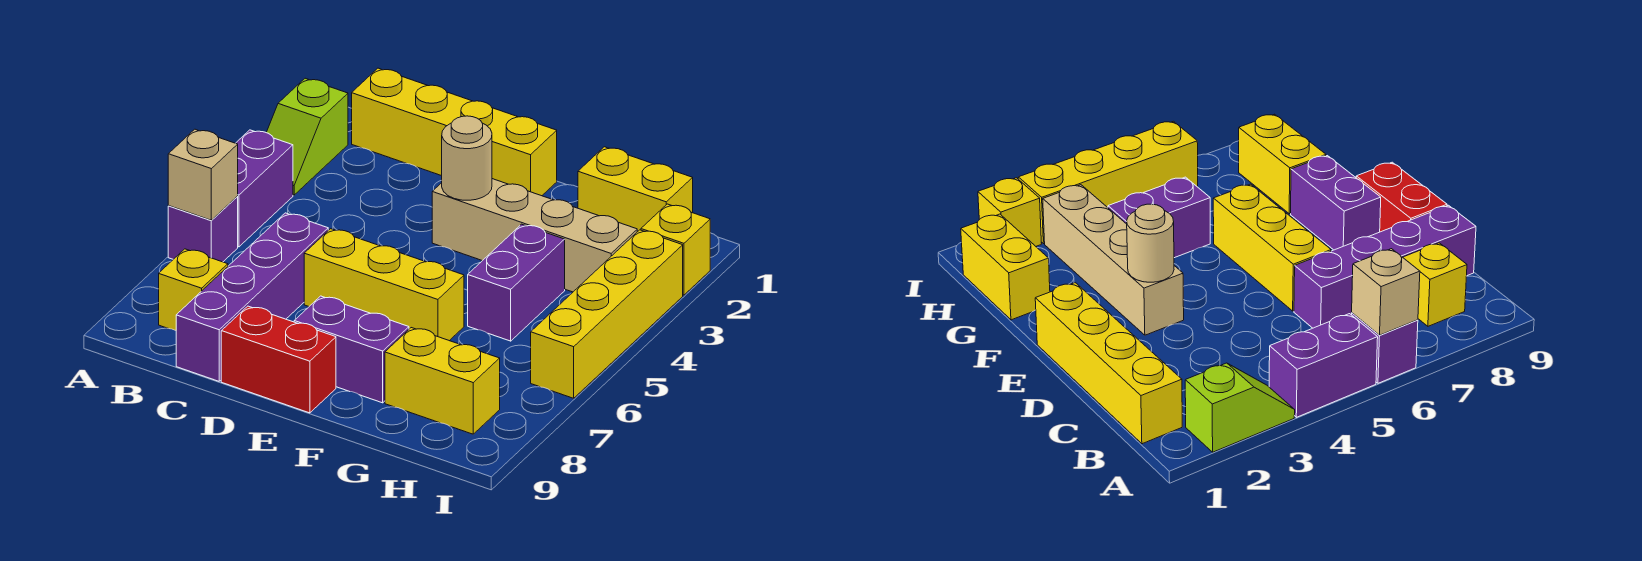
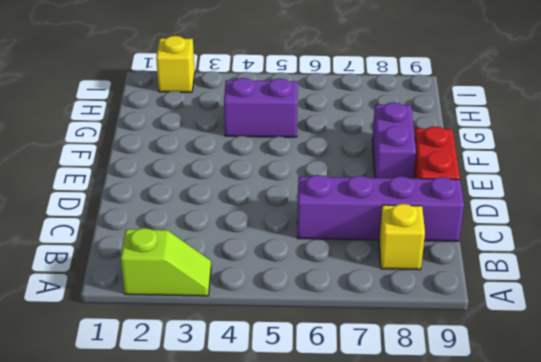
none -> purple 1x2 brick [236,130,293,247]
none -> purple 1x1 brick [168,197,238,262]
none -> yellow 1x4 brick [352,68,557,196]

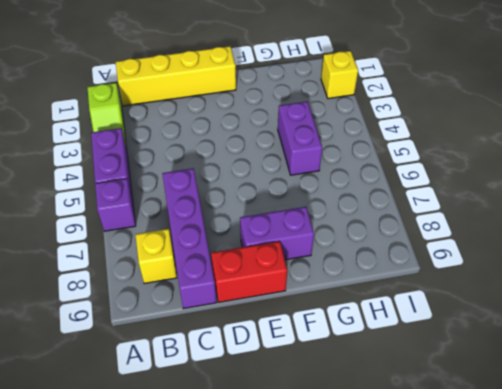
none -> yellow 1x3 brick [304,229,464,341]
none -> tan 1x4 brick [432,179,637,292]
none -> yellow 1x2 brick [578,147,693,232]

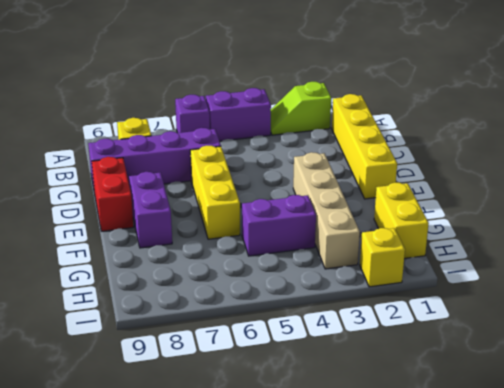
none -> yellow 1x2 brick [385,328,500,434]
none -> yellow 1x4 brick [531,230,683,398]
none -> tan 1x1 brick [168,129,238,220]

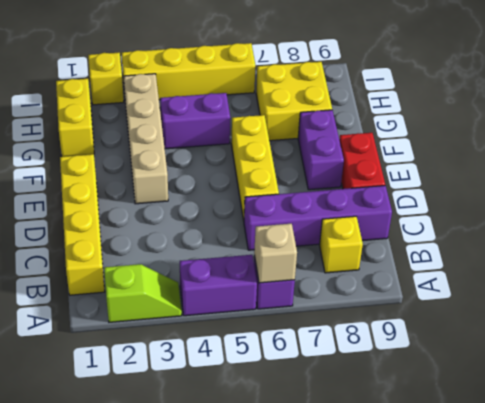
yellow 2x2 brick [256,62,332,141] -> yellow 1x2 brick [385,328,500,434]
none -> tan 1x1 round brick [442,116,492,200]

